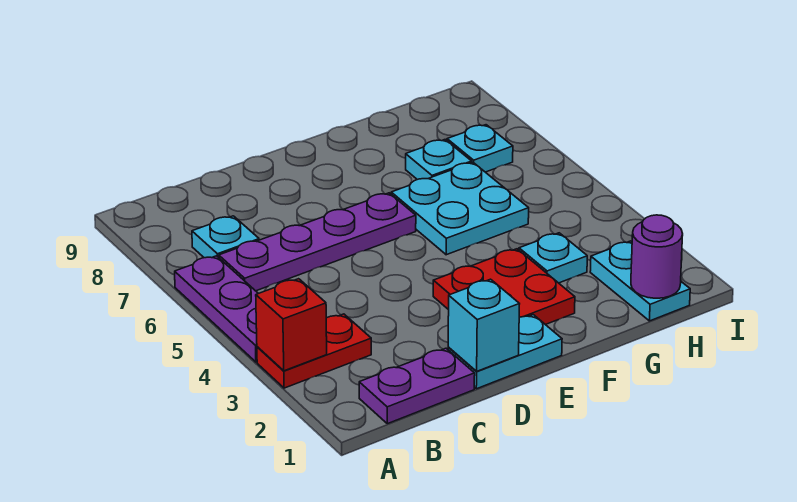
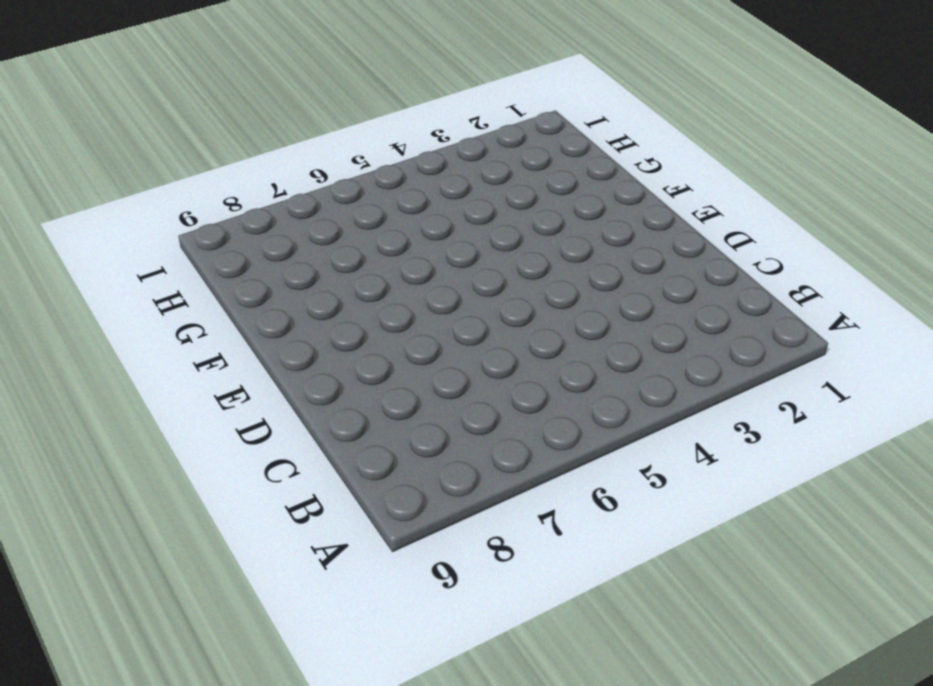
none -> red 1x2 plate [257,314,371,388]
none -> purple 1x3 plate [175,256,258,362]
none -> purple 1x2 plate [359,348,475,424]

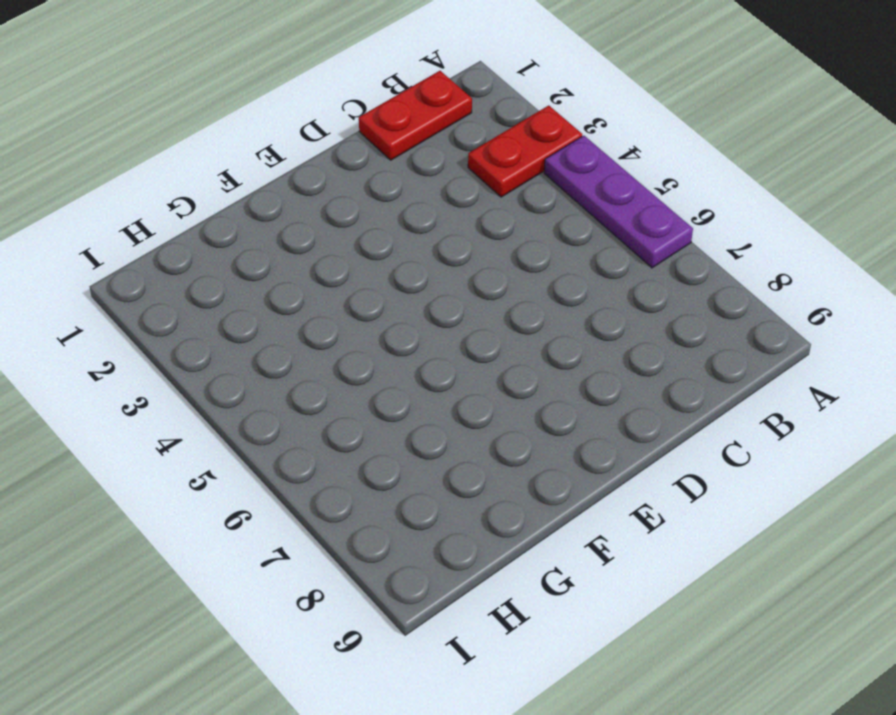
red 1x2 plate [359,71,472,160] -> purple 1x2 plate [359,348,475,424]
none -> purple 1x4 plate [219,193,416,291]
none -> cyan 1x1 plate [192,216,259,258]
none -> cyan 1x2 plate [448,315,562,389]

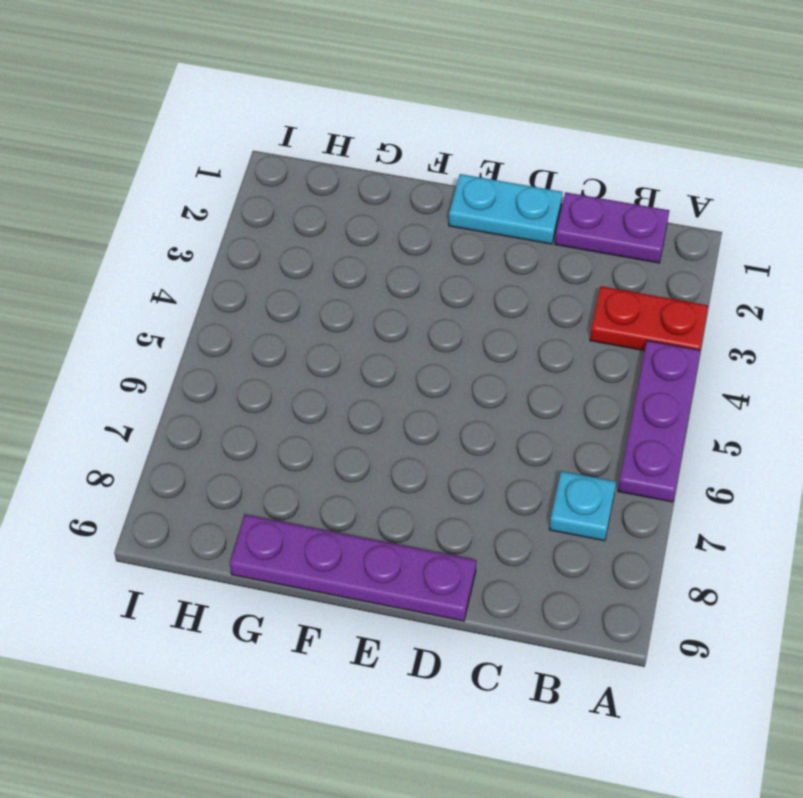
purple 1x4 plate [230,515,477,621] -> purple 1x4 plate moved to [219,193,416,291]
none -> red 2x2 plate [433,249,575,325]
none -> cyan 2x2 plate [391,162,529,255]
none -> cyan 1x1 plate [519,233,587,283]

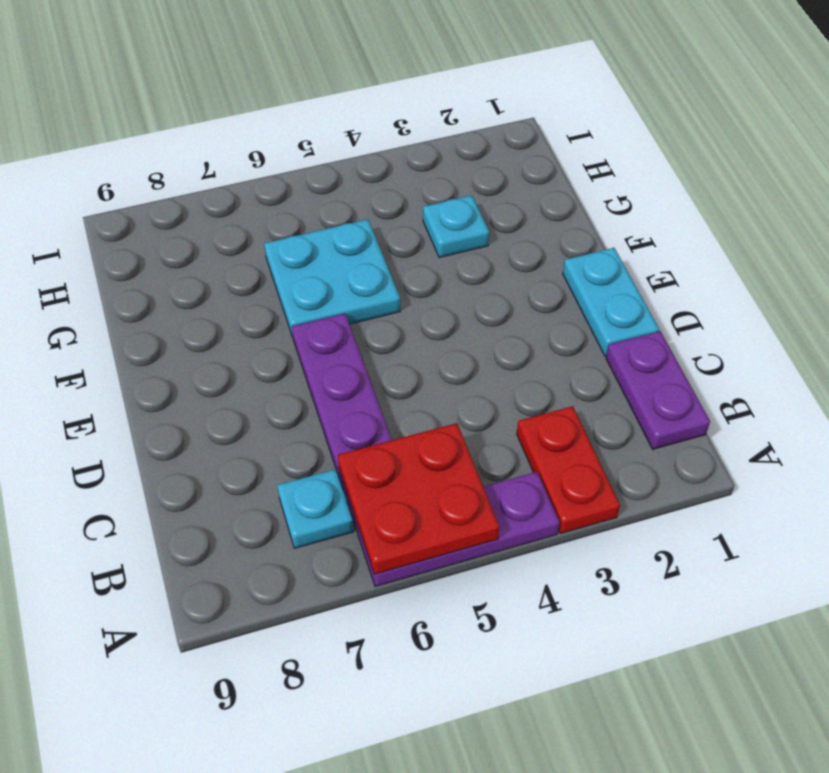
red 2x2 plate [338,423,499,574] -> red 2x2 plate moved to [433,249,575,325]
none -> cyan 1x1 plate [406,140,472,180]
none -> cyan 1x2 plate [590,241,690,321]
none -> cyan 1x1 plate [447,125,513,172]

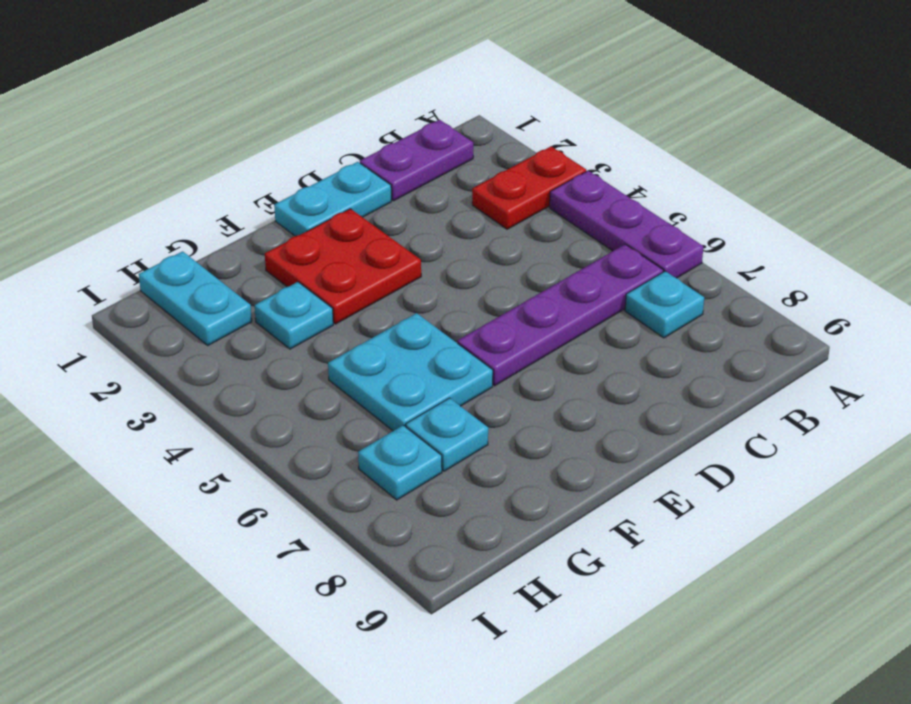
none -> red 1x1 brick [256,279,327,371]
none -> cyan 1x1 brick [448,279,519,371]
none -> purple 1x1 round brick [631,215,683,298]

